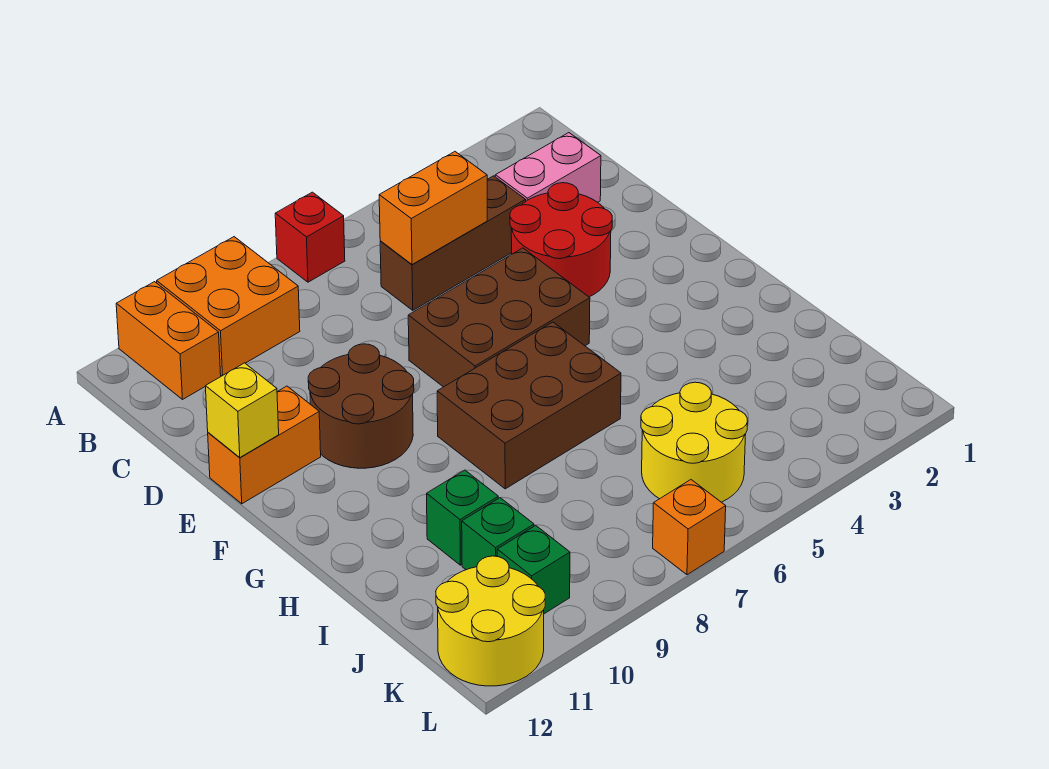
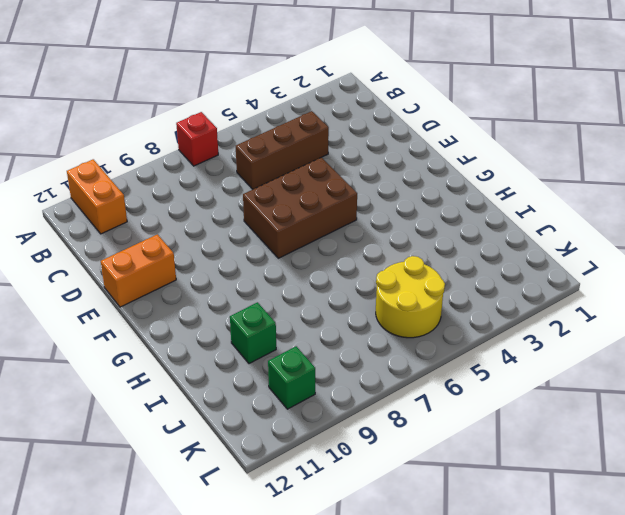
none -> orange 2x2 brick [157,237,300,376]
none -> pink 1x2 brick [495,133,601,202]
none -> red 2x2 round brick [510,183,612,297]

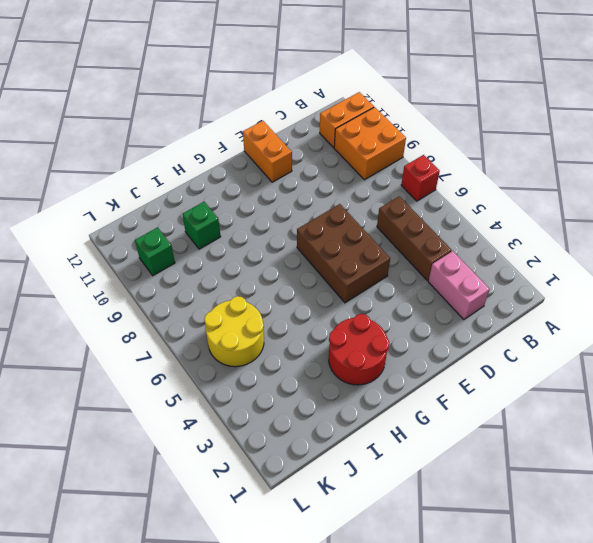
red 2x2 round brick [329,314,389,385] -> red 2x2 round brick moved to [510,183,612,297]
none -> brown 2x2 round brick [308,344,414,468]
none -> brown 2x3 brick [437,322,621,489]
none -> green 1x1 brick [462,498,534,570]

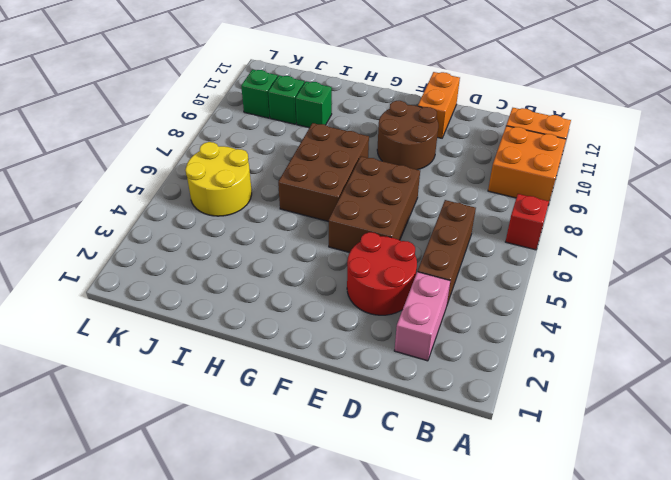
none -> yellow 2x2 round brick [436,556,545,686]
none -> orange 1x1 brick [653,480,726,575]
none -> orange 1x2 brick [379,152,487,265]

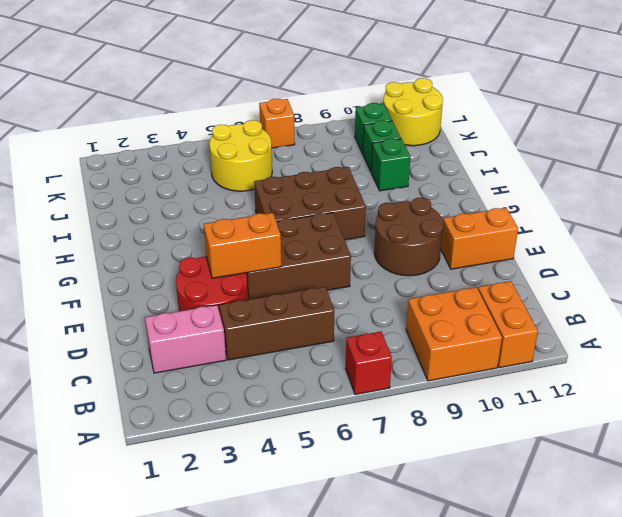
orange 1x2 brick [204,213,281,278] -> orange 1x2 brick moved to [379,152,487,265]
none -> yellow 1x1 brick [205,363,279,458]

